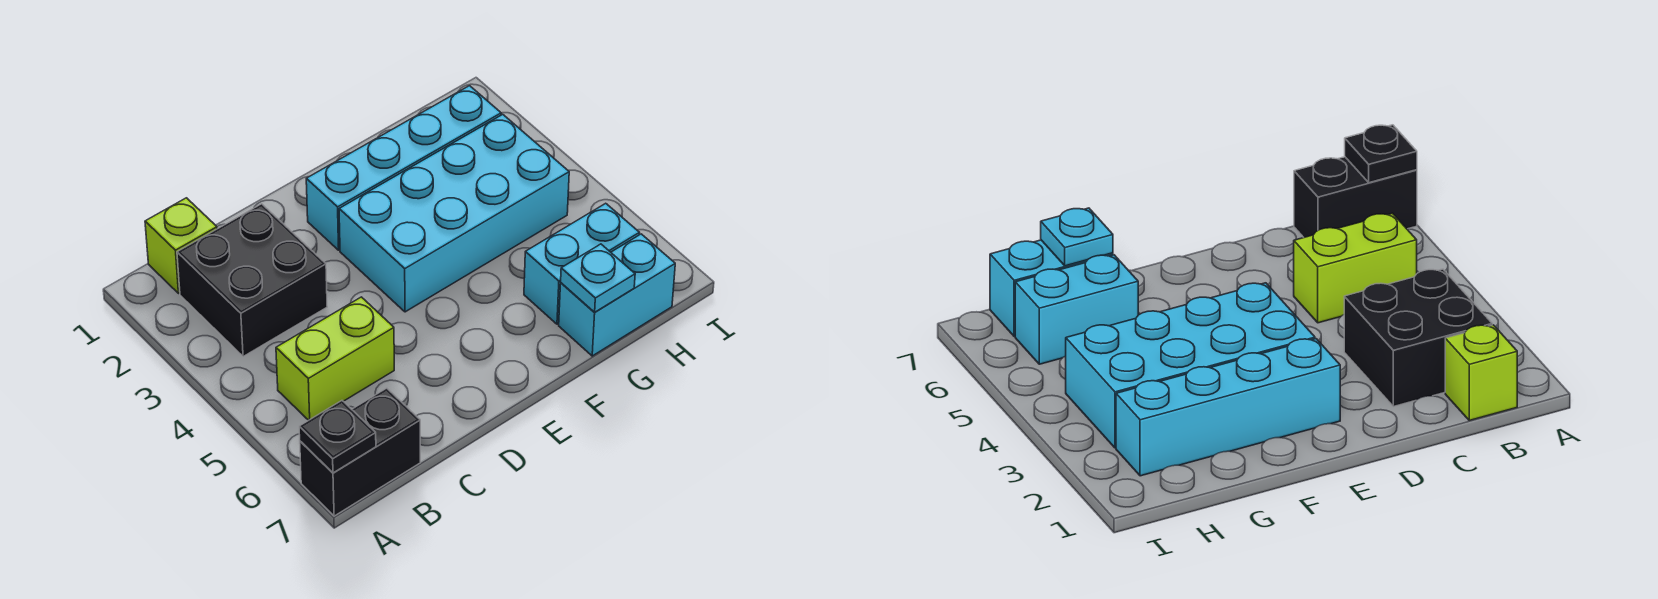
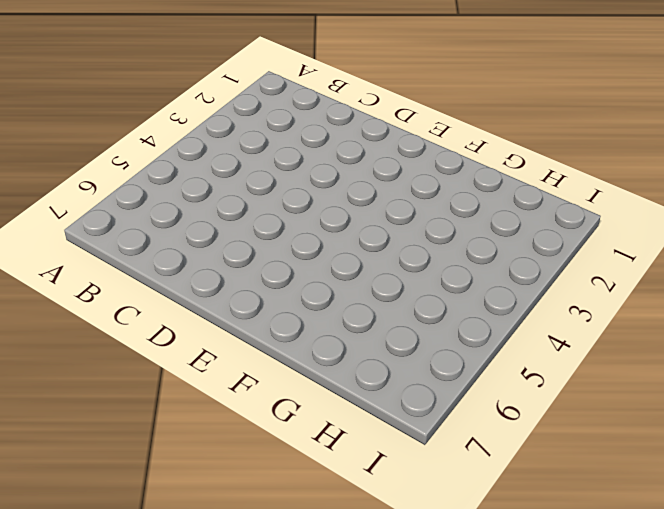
none -> black 1x2 brick [300,388,420,516]
none -> lime 1x1 brick [145,198,217,293]

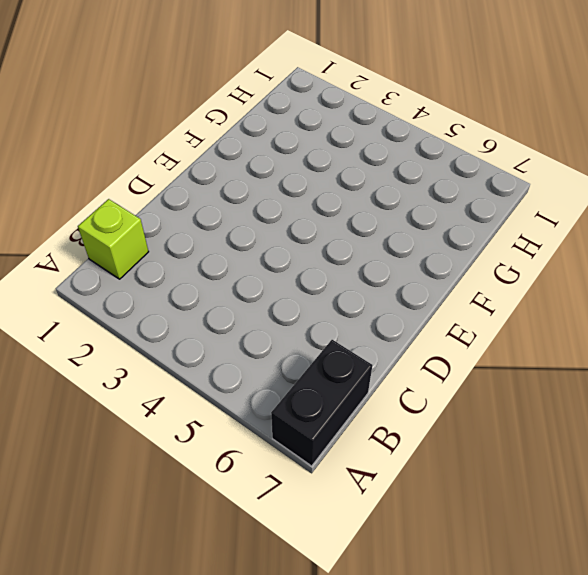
none -> black 2x2 brick [177,204,327,357]
none -> lime 1x2 brick [276,297,394,420]

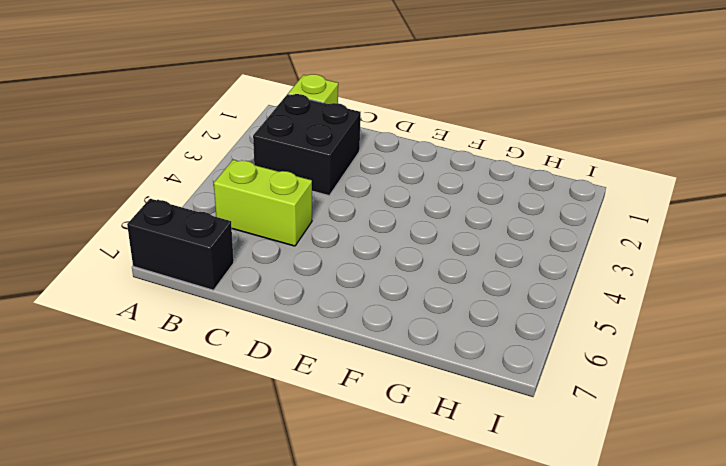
none -> cyan 1x4 brick [306,86,501,250]
none -> cyan 2x4 brick [339,114,569,312]

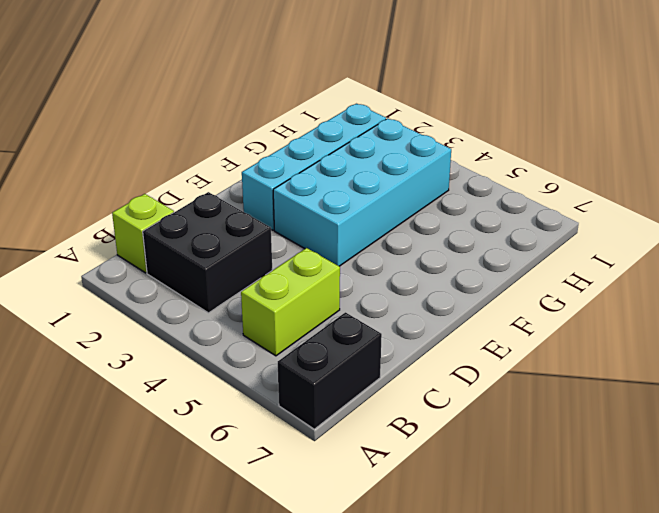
none -> cyan 1x2 brick [524,203,639,324]
none -> cyan 1x2 brick [559,234,675,356]

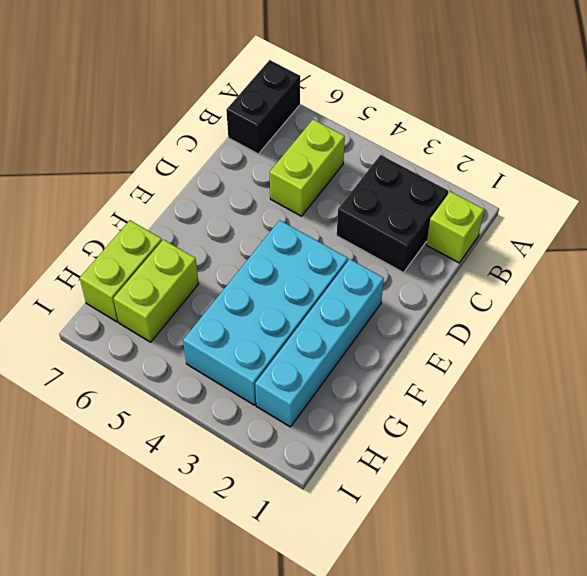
lime 1x2 brick [114,240,199,342] -> cyan 1x2 brick [524,203,639,324]
lime 1x2 brick [80,220,162,322] -> cyan 1x2 brick [559,234,675,356]
none -> black 1x1 plate [299,401,376,473]
none -> cyan 1x1 plate [561,244,635,312]

